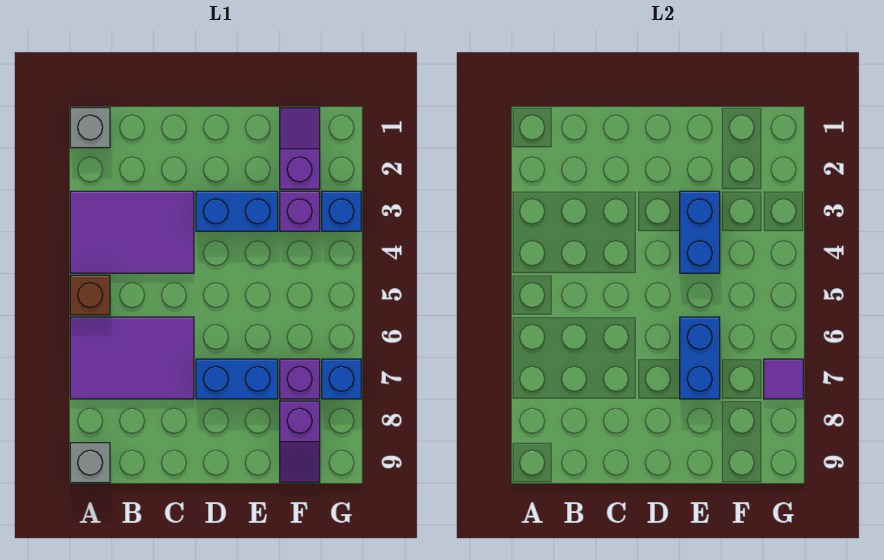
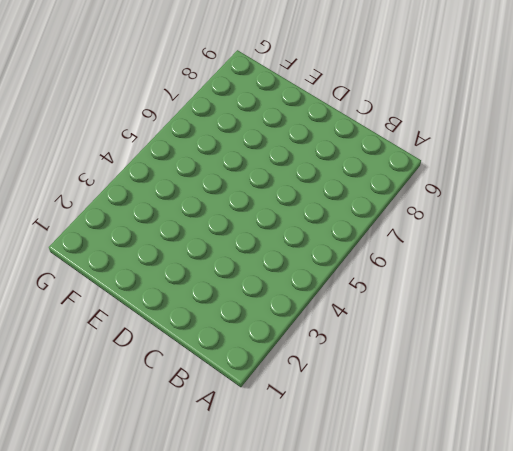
none -> grey 1x1 brick [70,108,110,148]
none -> purple 2x3 tile [70,191,194,273]
none -> brown 1x1 brick [70,275,110,315]

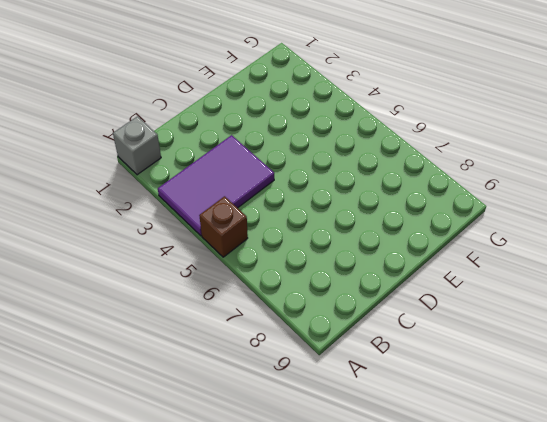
none -> purple 2x3 tile [70,317,194,399]
none -> grey 1x1 brick [70,443,110,483]
none -> blue 1x2 brick [196,191,278,231]

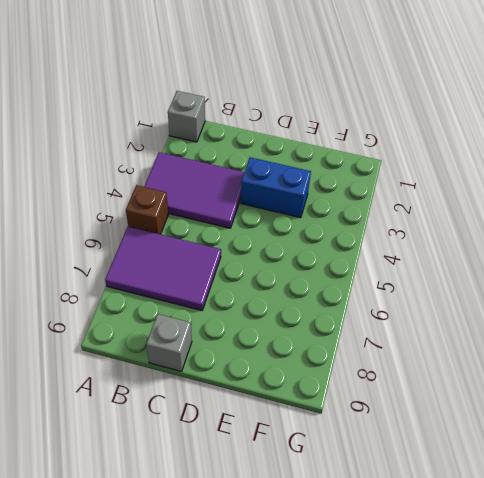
grey 1x1 brick [146,314,192,371] -> grey 1x1 brick moved to [70,443,110,483]
none -> blue 1x2 brick [196,359,278,399]
none -> purple 1x2 slope [280,108,320,189]
none -> purple 1x1 brick [280,191,320,231]

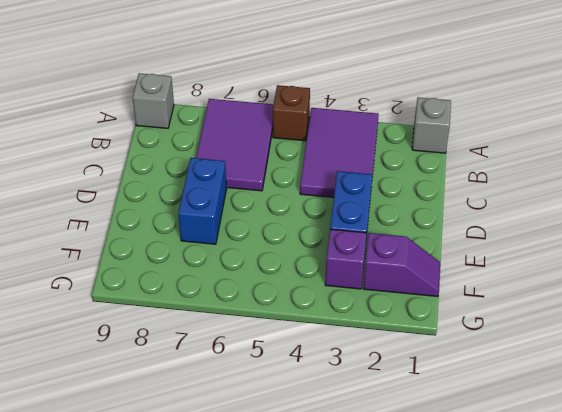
none -> purple 1x1 brick [280,359,320,399]
none -> purple 1x2 slope [280,401,320,483]
none -> blue 1x1 brick [322,191,361,231]

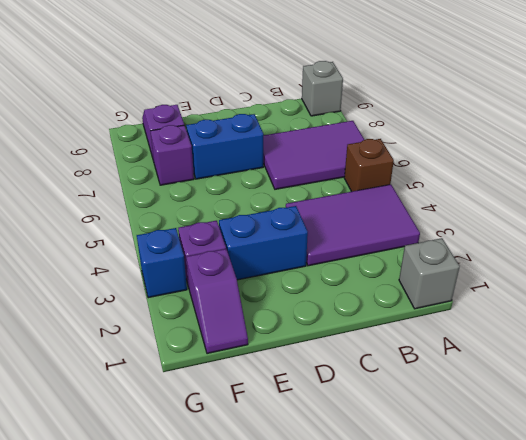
none -> blue 1x1 brick [322,359,361,399]
none -> blue 1x2 brick [680,191,720,273]
none -> blue 1x2 brick [680,317,720,399]

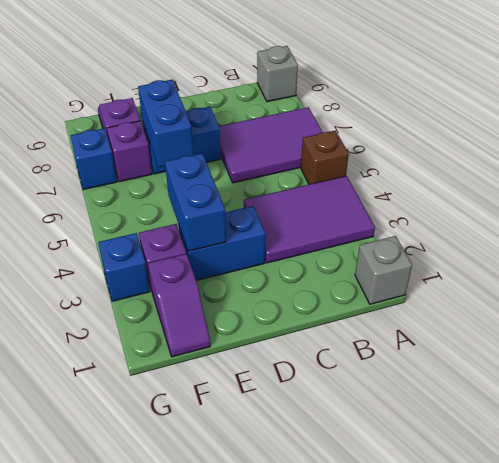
none -> purple 1x1 tile [764,359,803,399]

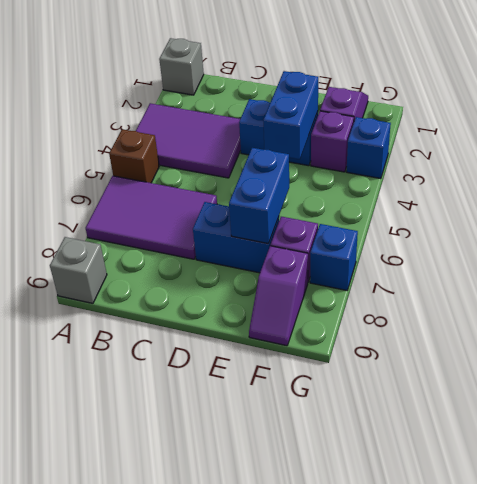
none -> purple 1x1 tile [764,359,803,399]

